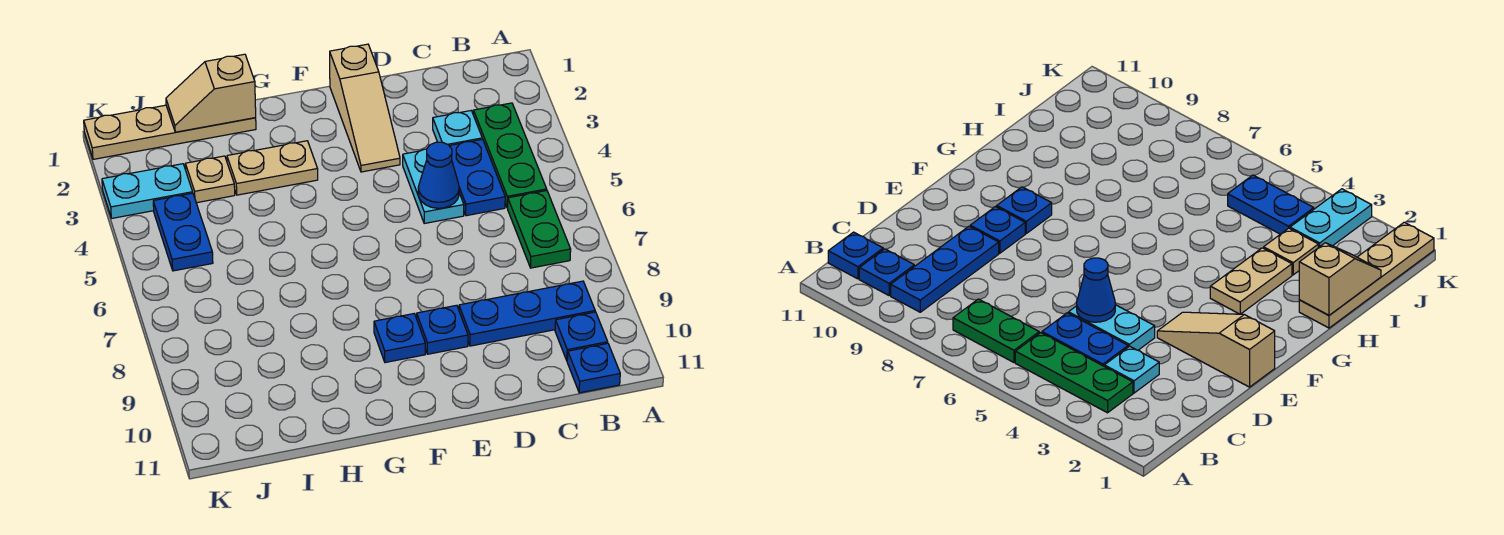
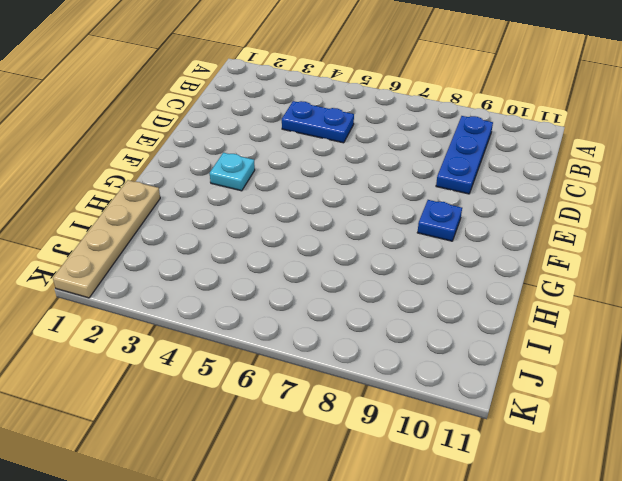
cyan 1x1 plate [210,153,255,191] -> cyan 1x1 plate moved to [433,111,482,146]
none -> green 1x3 plate [473,103,547,208]
none -> green 1x2 plate [508,191,571,268]
none -> blue 1x1 plate [555,312,608,360]

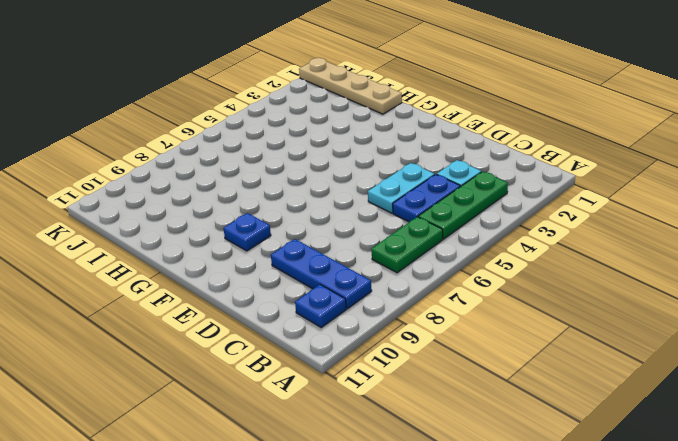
none -> blue 1x1 plate [567,343,620,393]
none -> tan 1x3 slope [330,44,400,172]
none -> blue 1x1 plate [417,305,468,354]

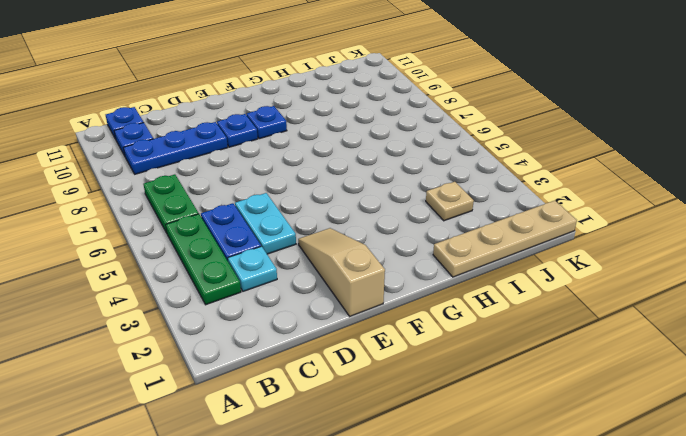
none -> tan 1x2 plate [227,141,318,195]
none -> cyan 1x2 plate [102,164,193,218]
none -> blue 1x2 plate [153,193,213,271]

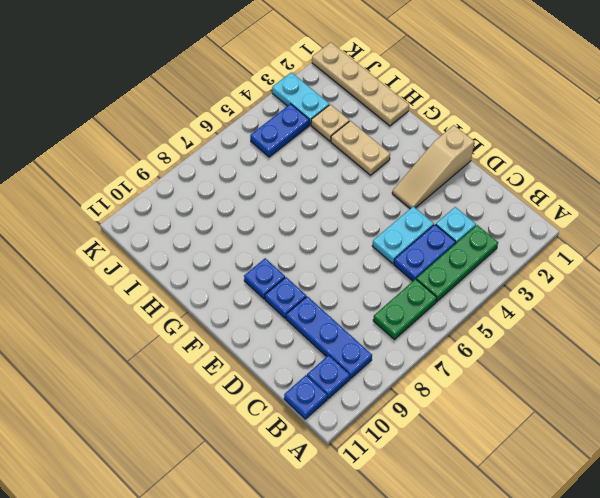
none -> blue 1x1 cone [418,142,459,208]
none -> tan 1x2 slope [166,54,256,132]

